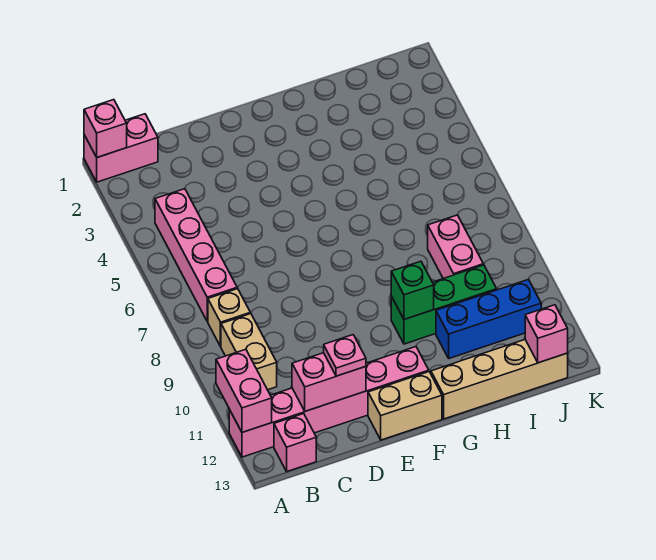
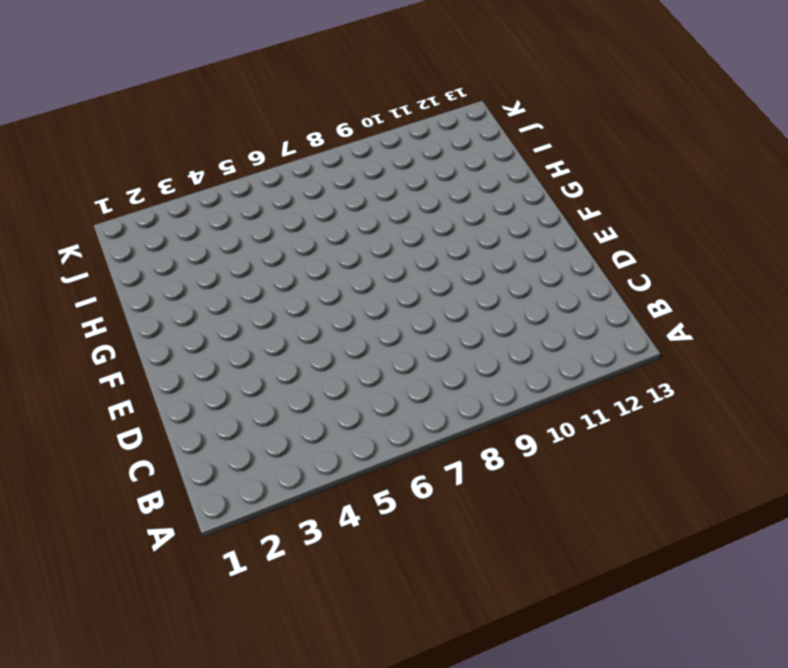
none -> pink 1x2 brick [84,114,158,182]
none -> pink 1x6 brick [229,347,429,457]
none -> pink 1x4 brick [155,189,237,322]

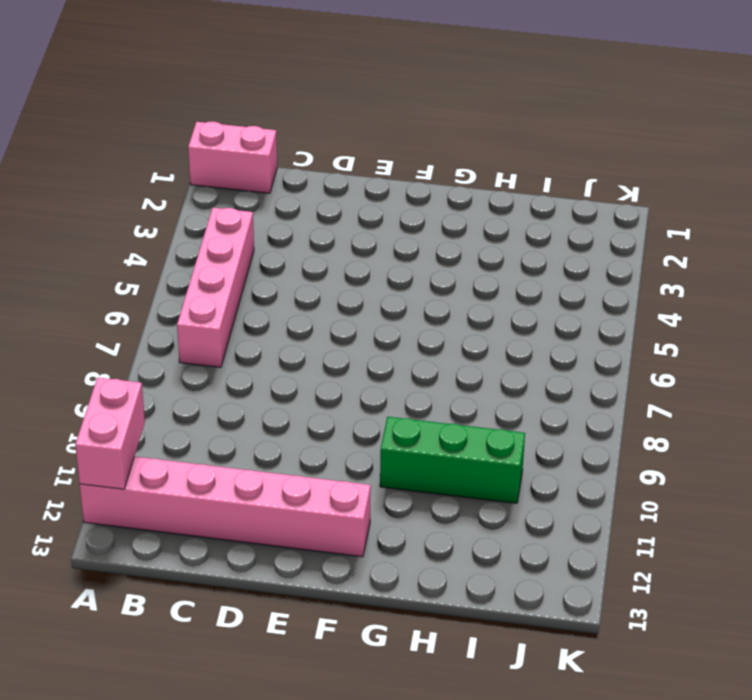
none -> tan 1x1 brick [208,288,250,347]
none -> tan 1x2 brick [221,314,277,390]
none -> pink 1x1 brick [274,414,316,471]

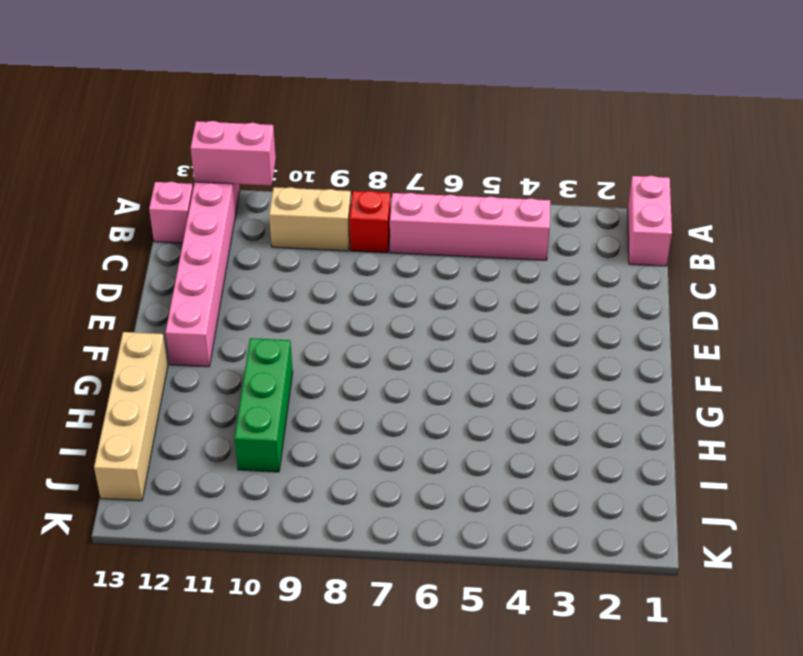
red 1x1 brick [350,191,391,253] -> tan 1x1 brick [208,288,250,347]
none -> tan 1x2 brick [368,372,442,440]
none -> blue 1x3 brick [436,279,541,358]
none -> pink 1x2 brick [428,215,483,279]

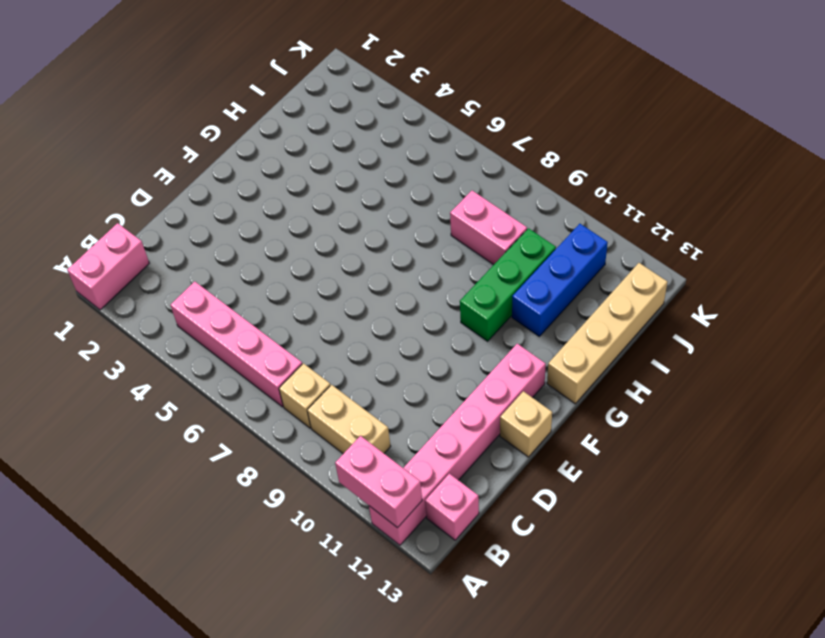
tan 1x1 brick [500,391,552,457] -> tan 1x2 brick [368,372,442,440]
none -> pink 1x1 brick [84,100,127,157]
none -> pink 1x2 brick [292,353,366,411]
none -> green 1x1 brick [391,261,434,319]

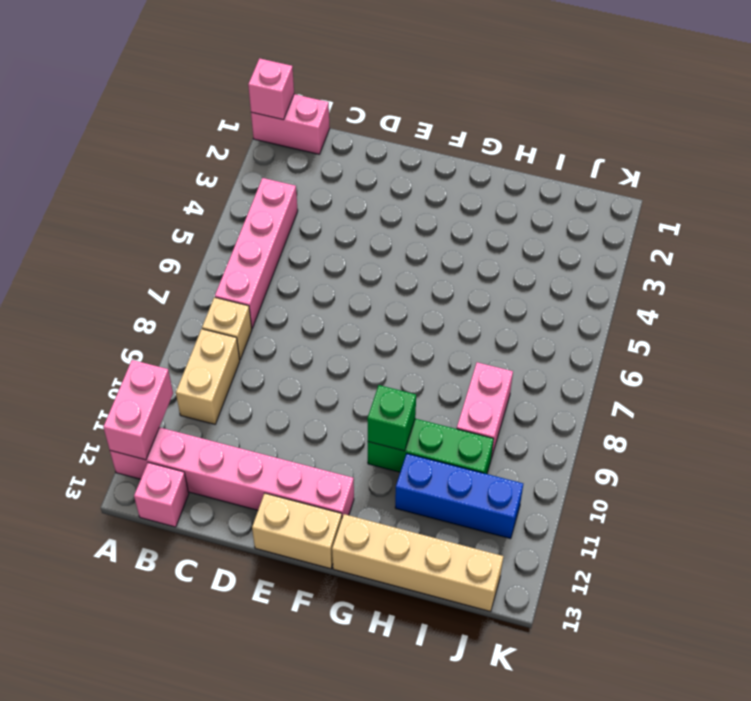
none -> pink 1x2 brick [292,353,366,411]
none -> pink 1x1 brick [525,305,568,363]
none -> pink 1x1 plate [324,335,366,376]

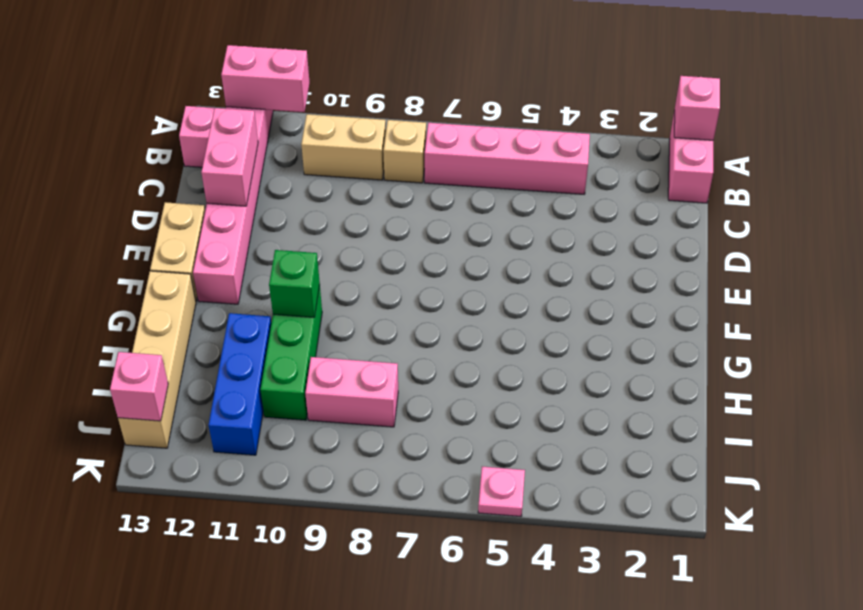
pink 1x1 plate [478,466,525,516] -> pink 1x1 plate moved to [324,335,366,376]

